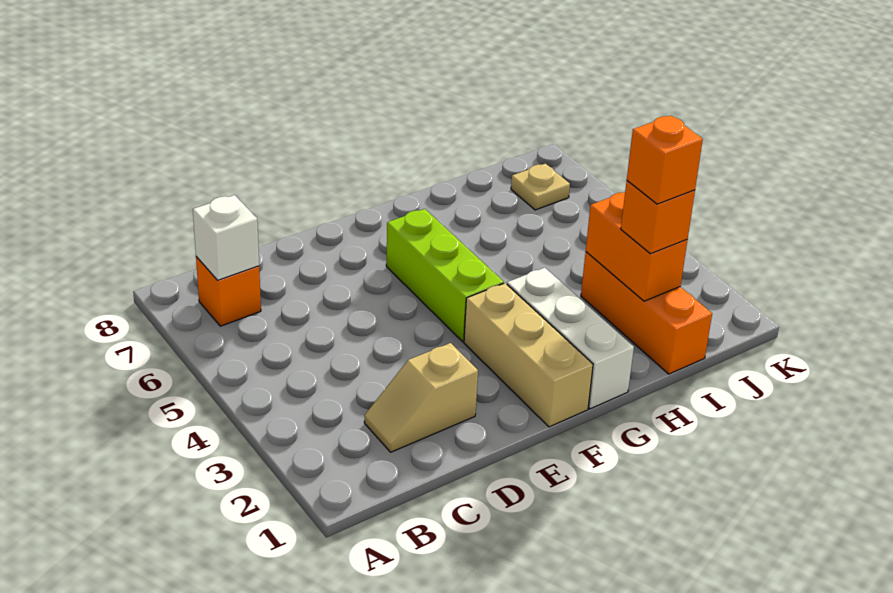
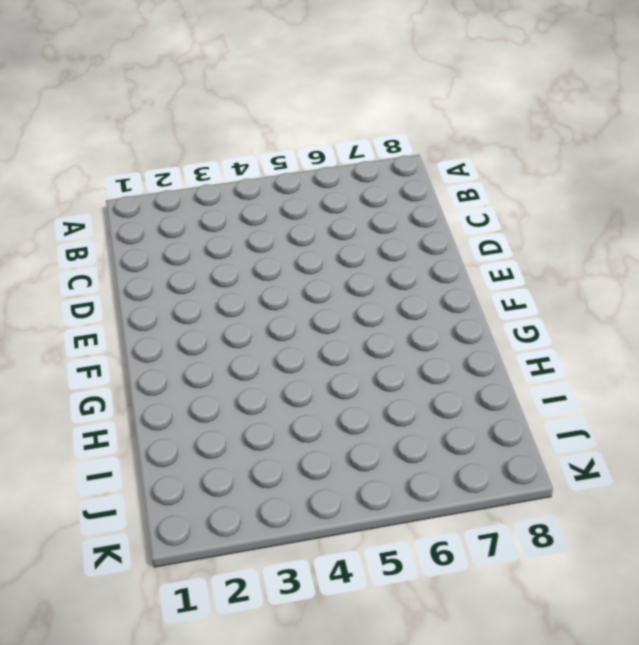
none -> orange 1x1 brick [196,257,261,326]
none -> tan 1x2 slope [364,343,478,452]

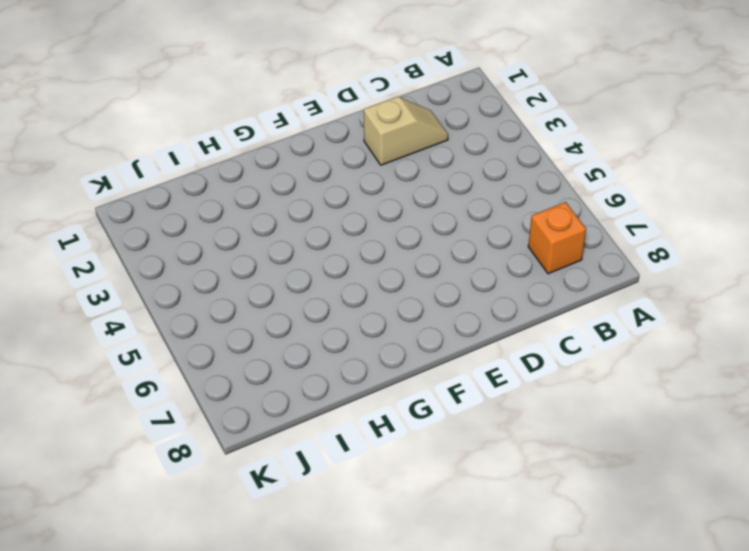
none -> tan 1x3 brick [464,283,593,427]
none -> lime 1x3 brick [386,209,504,342]

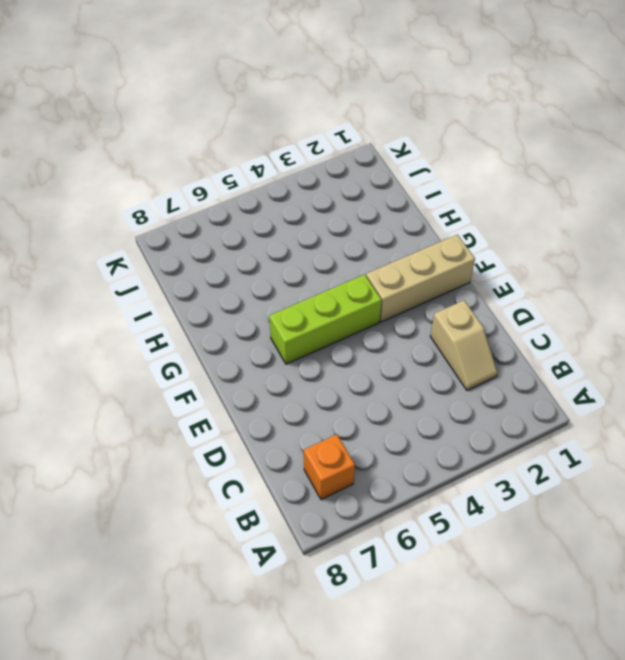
none -> white 1x3 brick [507,268,634,409]
none -> orange 1x3 brick [581,252,712,374]

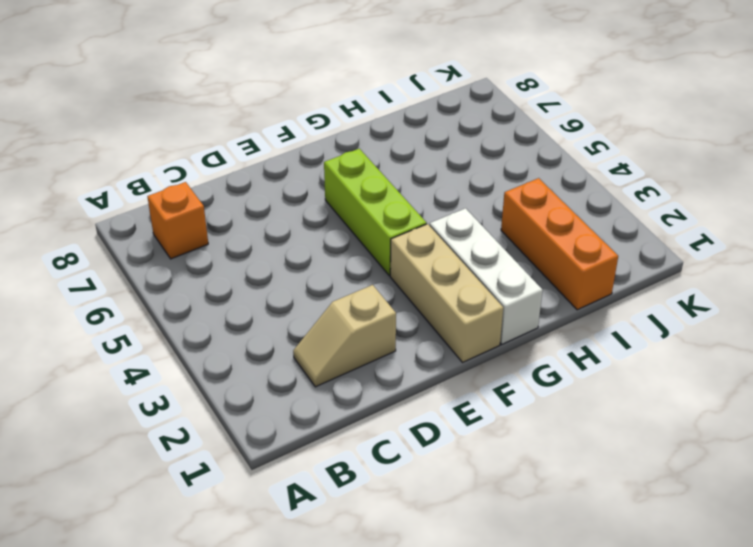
none -> tan 1x1 plate [511,164,570,210]
none -> white 1x1 brick [193,195,259,280]

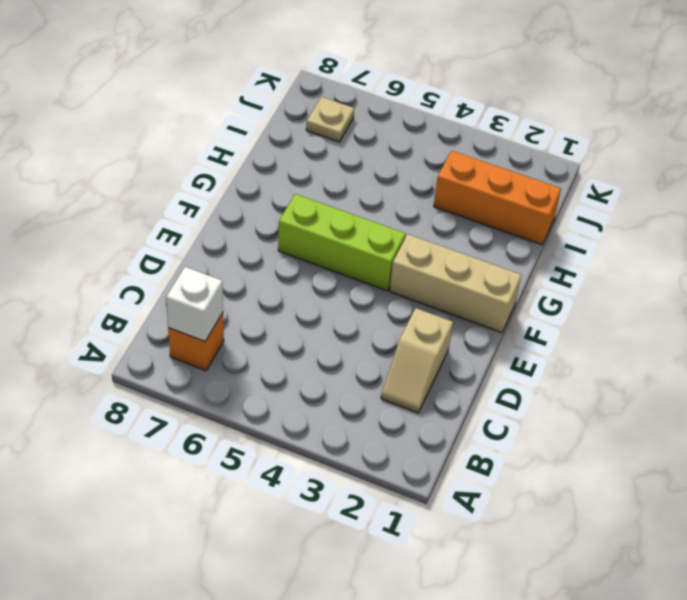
none -> white 1x3 brick [507,268,634,409]
none -> orange 1x2 brick [586,192,687,301]

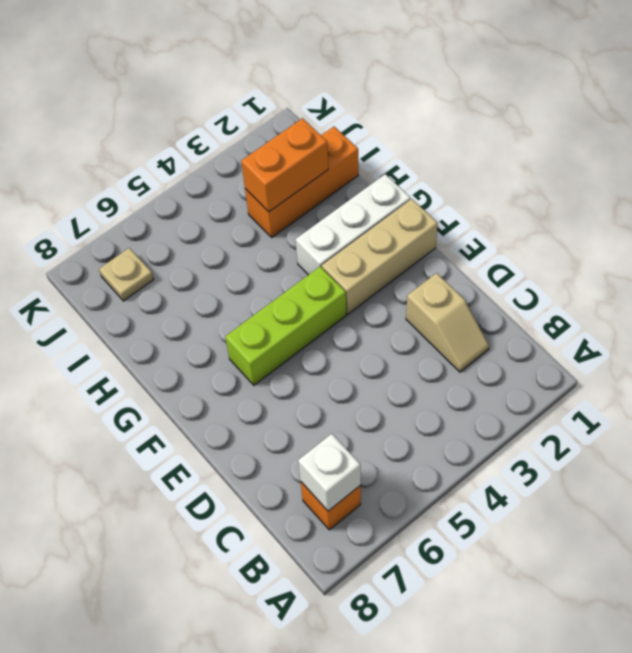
none -> orange 1x1 brick [621,181,695,254]
none -> orange 1x1 brick [627,116,703,204]

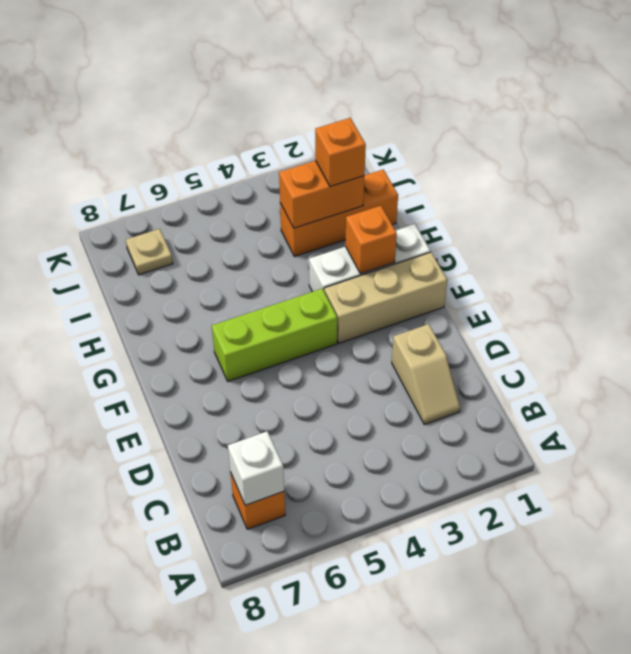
orange 1x1 brick [345,206,397,274] -> orange 1x1 brick moved to [627,116,703,204]

